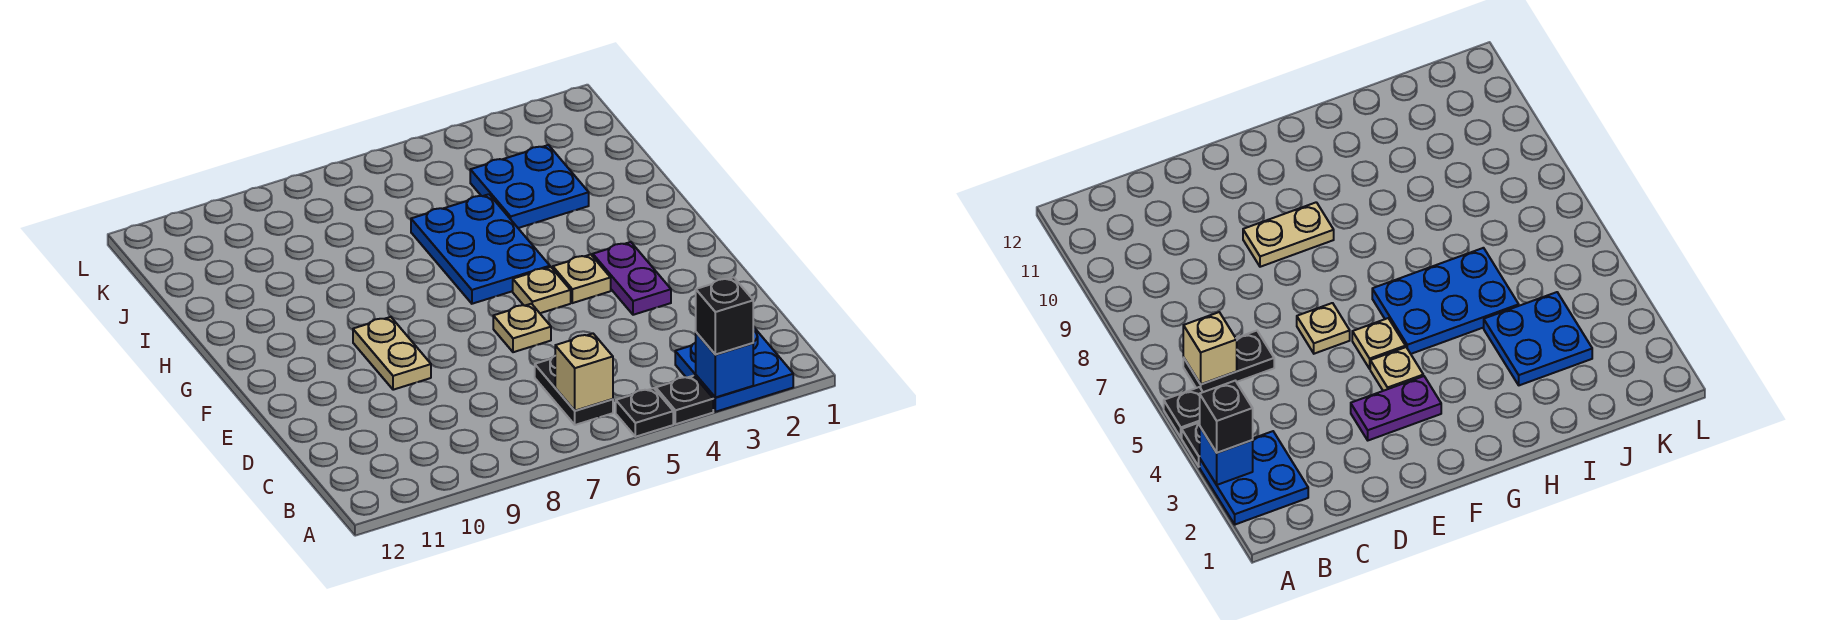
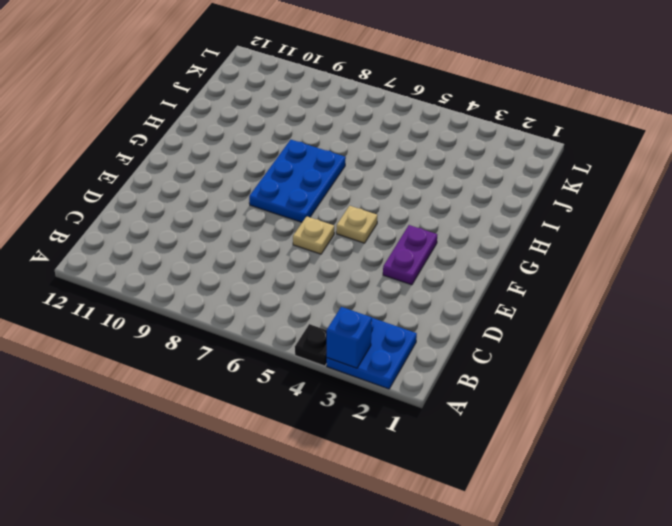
blue 2x3 plate [249,140,346,222] -> blue 2x3 plate moved to [411,194,550,304]
none -> black 1x1 plate [616,388,673,437]
none -> black 1x2 plate [535,356,613,425]
none -> tan 1x2 plate [353,317,431,390]

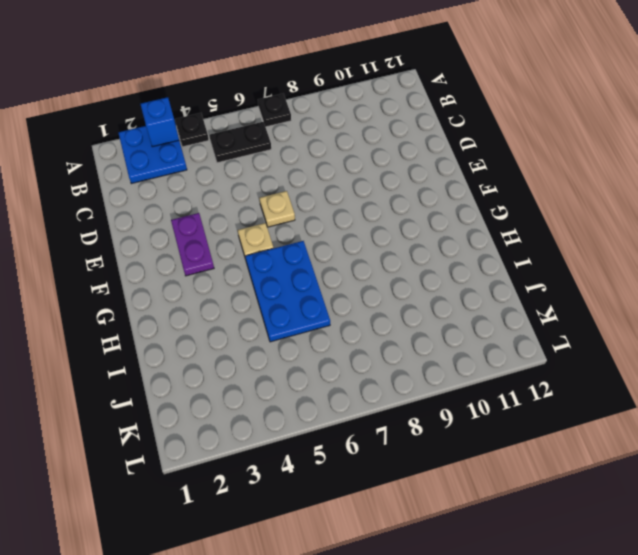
black 1x1 plate [258,94,291,127] -> black 1x1 plate moved to [616,388,673,437]
black 1x2 plate [209,122,271,163] -> black 1x2 plate turned to [535,356,613,425]
none -> tan 1x2 plate [353,317,431,390]
none -> tan 1x1 plate [553,254,611,303]
none -> blue 2x2 plate [470,145,589,228]

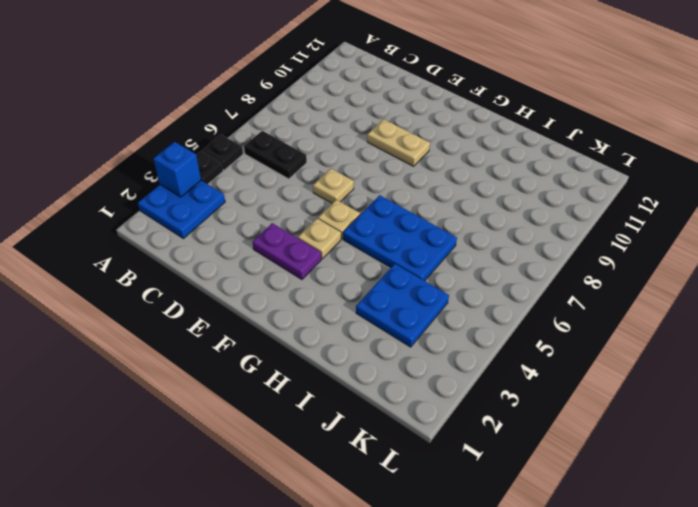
none -> tan 1x1 brick [555,334,613,411]
none -> black 1x1 brick [696,277,753,355]

